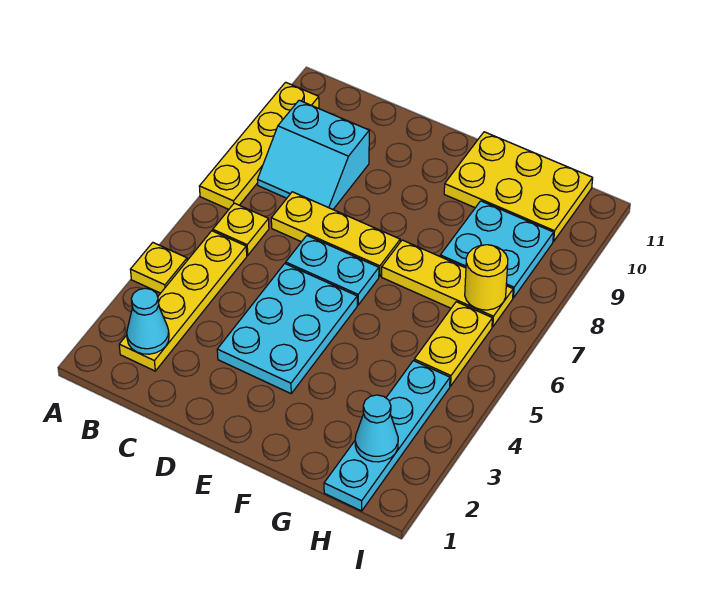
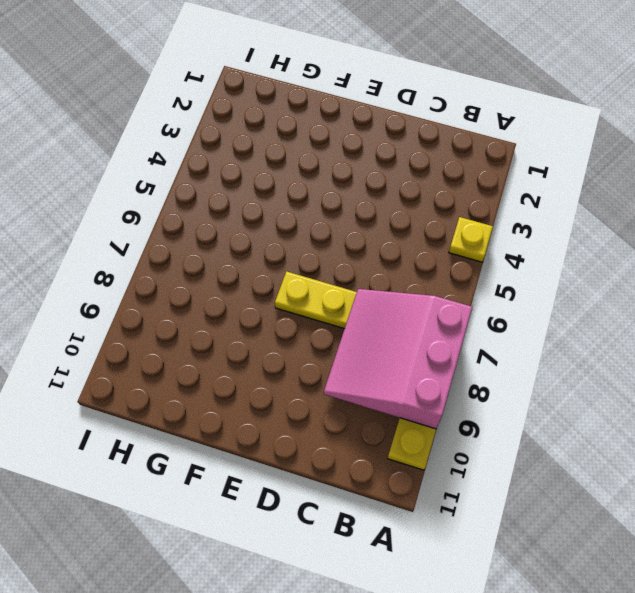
pink 3x3 slope [324,289,472,429] -> none
none -> yellow 1x4 plate [119,231,247,371]
none -> yellow 1x1 plate [213,203,269,255]
none -> cyan 2x2 slope [258,100,369,209]

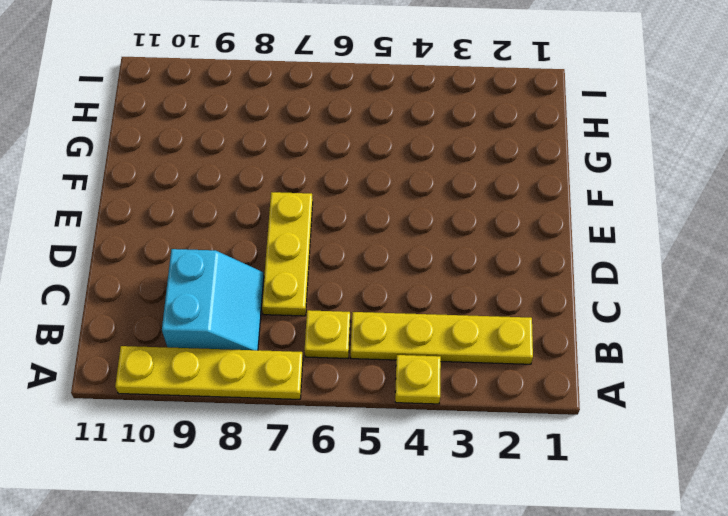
none -> cyan 2x3 plate [217,264,357,393]
none -> cyan 1x2 plate [286,236,379,305]
none -> yellow 1x3 plate [382,240,513,327]

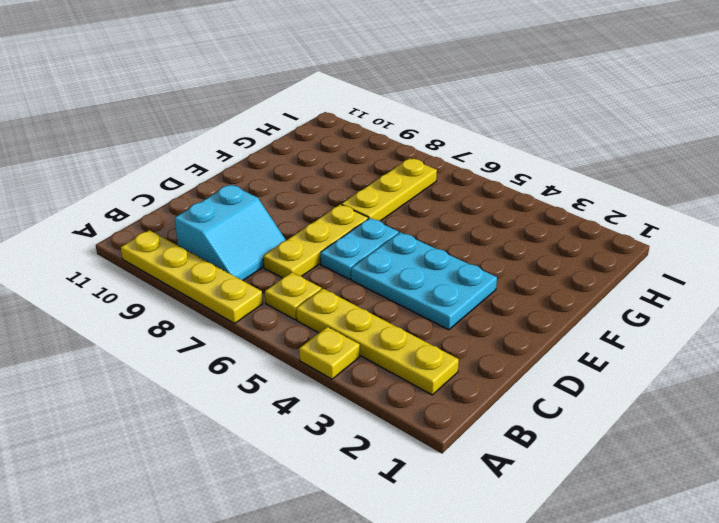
none -> yellow 2x3 plate [444,132,593,241]
none -> cyan 2x2 plate [440,201,554,298]
none -> cyan 1x4 plate [324,361,450,511]

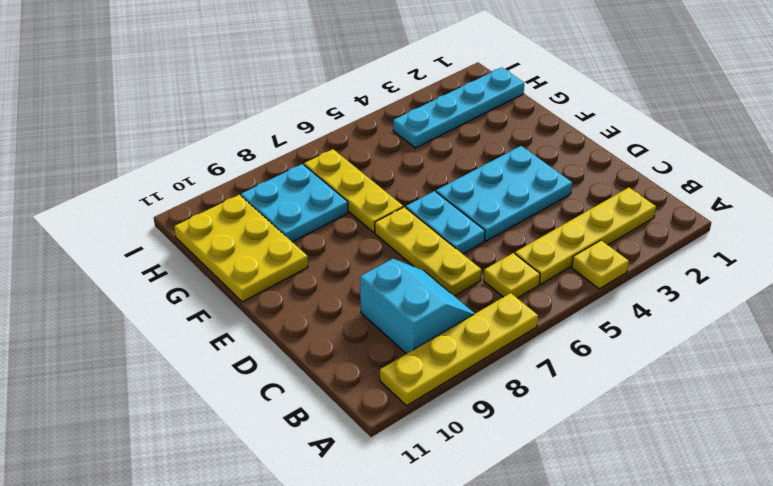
none -> yellow 1x2 plate [414,302,492,386]
none -> cyan 1x1 cone [127,288,169,354]
none -> cyan 1x1 cone [355,395,398,462]

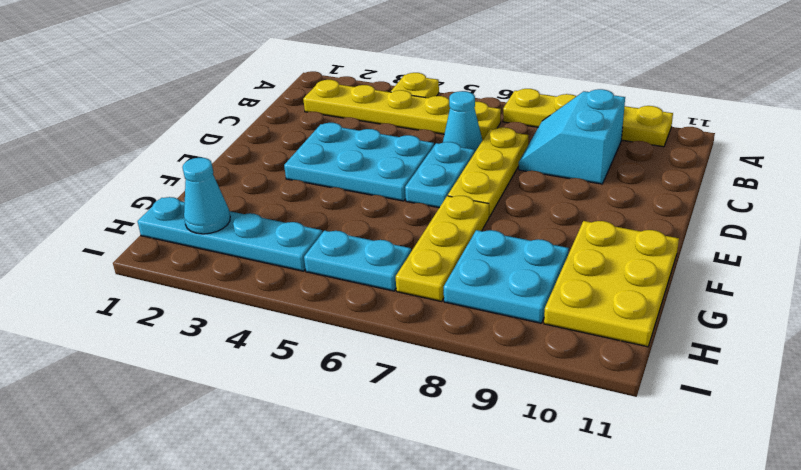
cyan 1x1 cone [443,91,483,152] -> cyan 1x1 cone moved to [127,288,169,354]
cyan 1x2 plate [304,231,411,291] -> yellow 1x2 plate [414,302,492,386]
none -> yellow 1x1 round brick [465,245,508,310]

